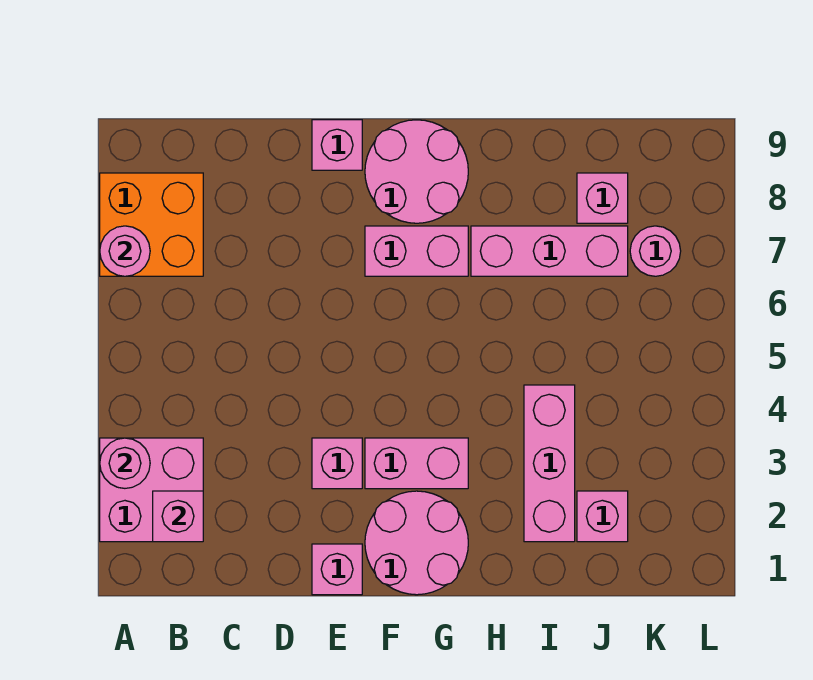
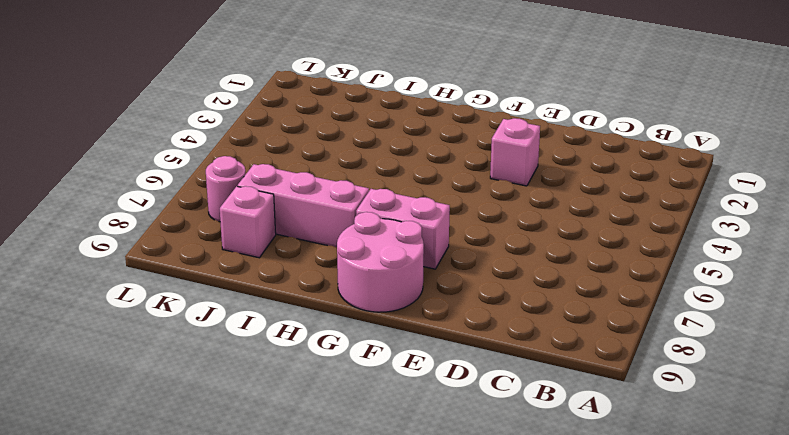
none -> pink 2x2 brick [100,438,203,542]
none -> orange 2x2 brick [100,173,203,276]
none -> pink 1x1 brick [312,544,362,595]

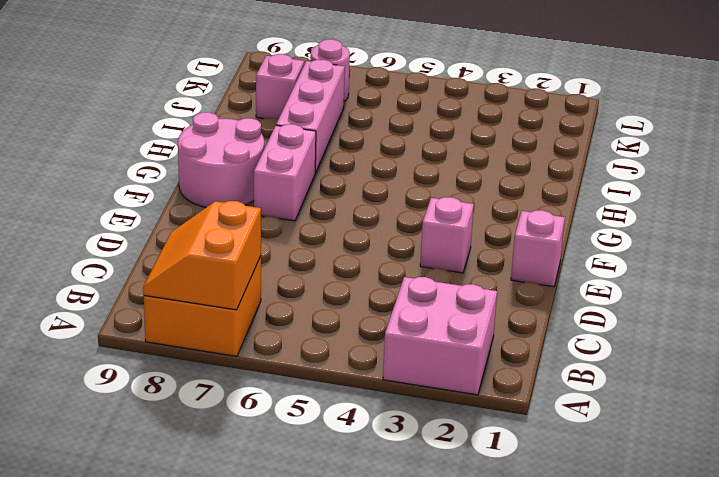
orange 2x2 slope [143,201,261,310] -> pink 1x1 round brick [100,226,150,276]
none -> pink 1x1 brick [312,120,362,170]
none -> pink 2x2 round brick [365,491,468,595]
none -> pink 1x2 brick [365,438,468,489]

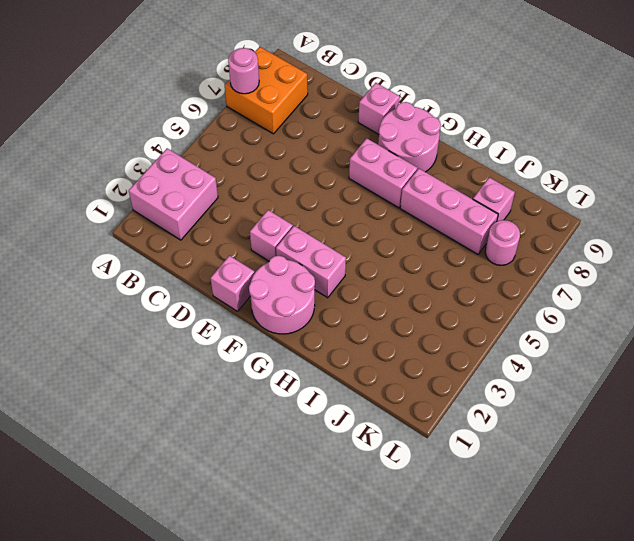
none -> pink 1x3 brick [524,385,575,542]
none -> pink 1x1 brick [577,491,628,542]
none -> pink 1x1 round brick [100,438,150,488]

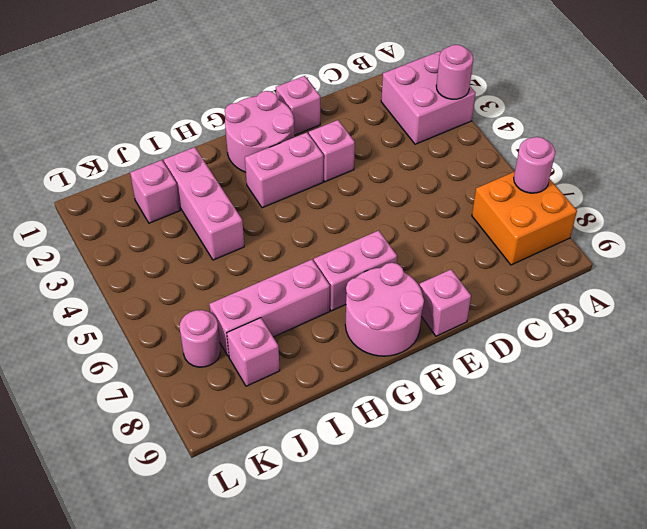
none -> pink 1x1 brick [153,491,203,542]

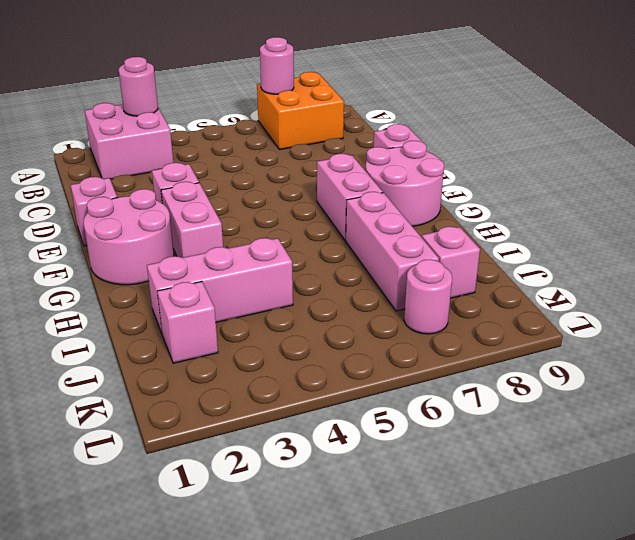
none -> pink 1x1 brick [153,491,203,542]

